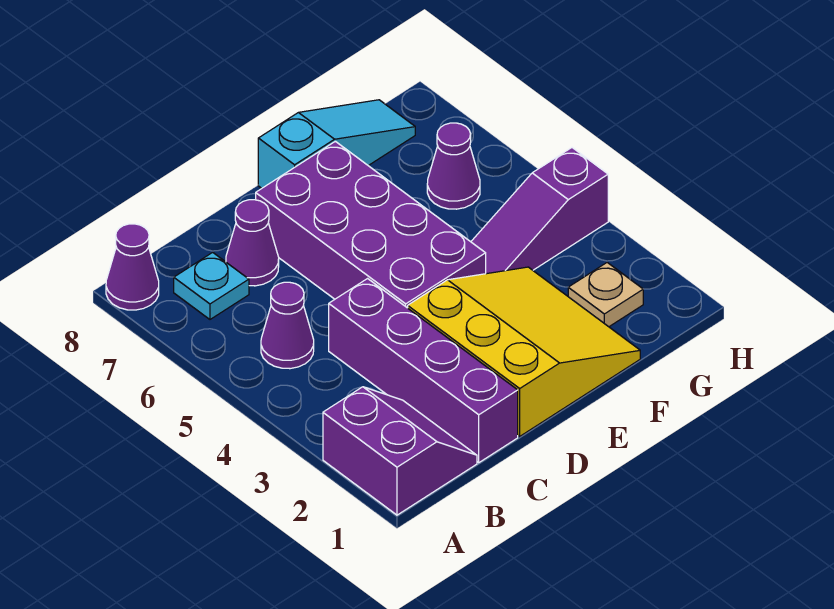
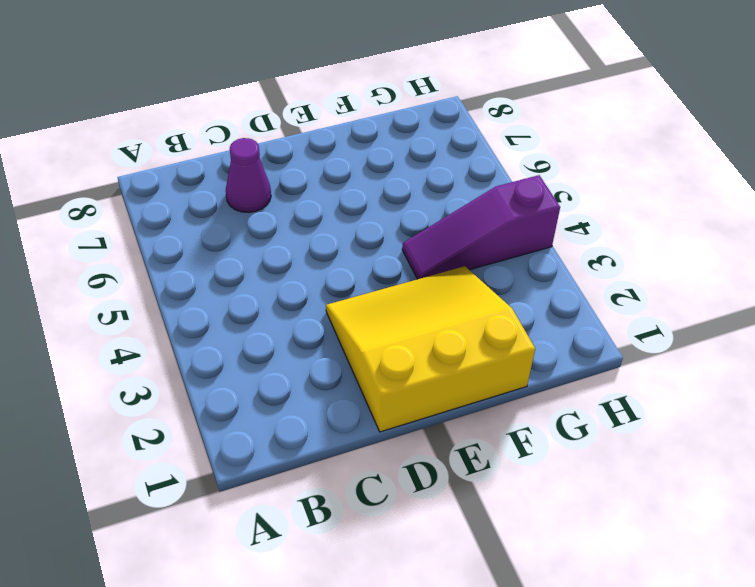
yellow 3x3 slope [326,266,535,432] -> yellow 3x3 slope turned to [408,267,640,436]
none -> purple 2x2 slope [323,387,477,515]
none -> purple 1x1 cone [106,224,159,310]
none -> purple 1x1 cone [261,282,314,369]

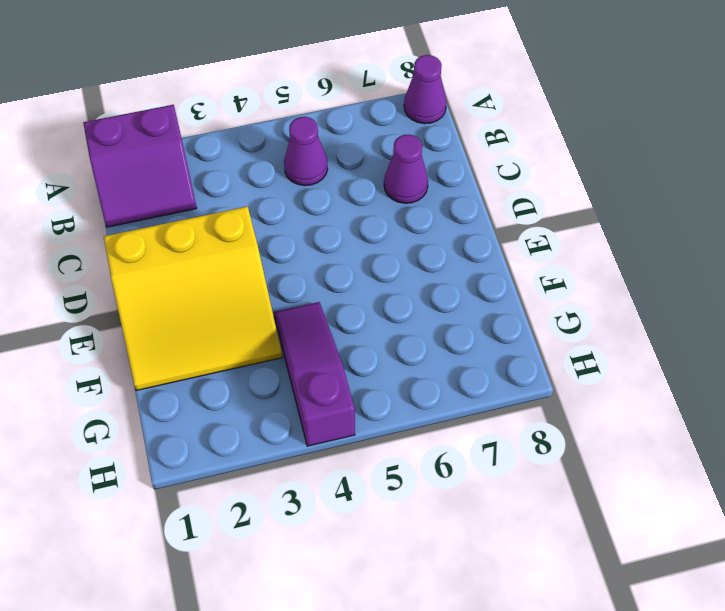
none -> cyan 1x1 plate [174,252,249,319]
none -> purple 1x4 brick [329,279,518,463]
none -> purple 2x4 brick [256,141,486,308]

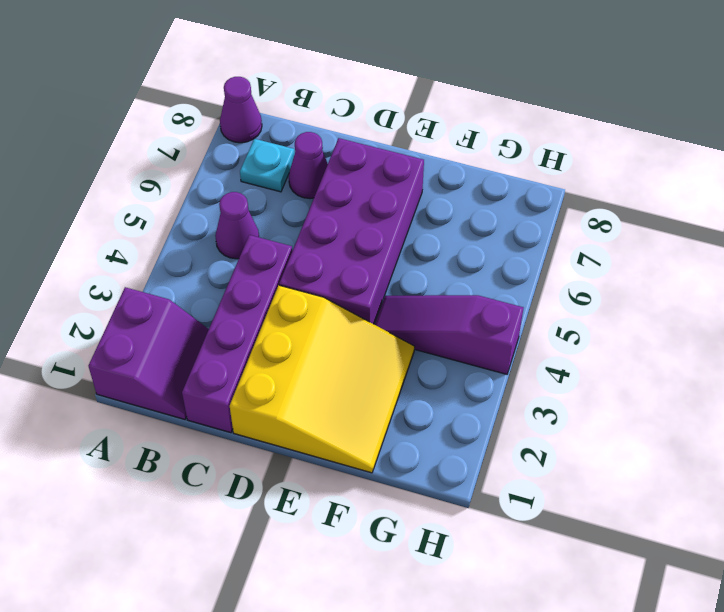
none -> cyan 1x3 slope [258,100,415,188]
none -> tan 1x1 plate [568,263,643,327]
none -> purple 1x1 cone [427,123,480,209]

